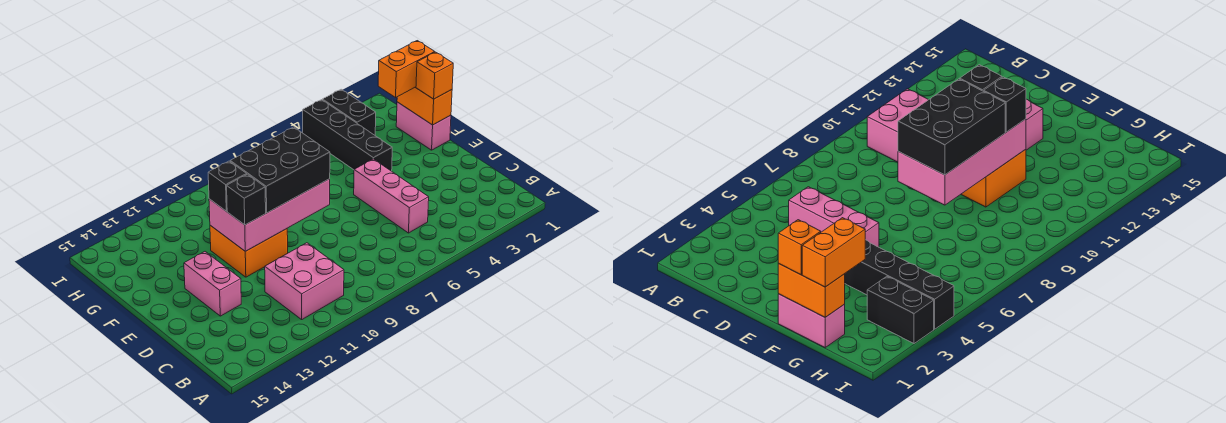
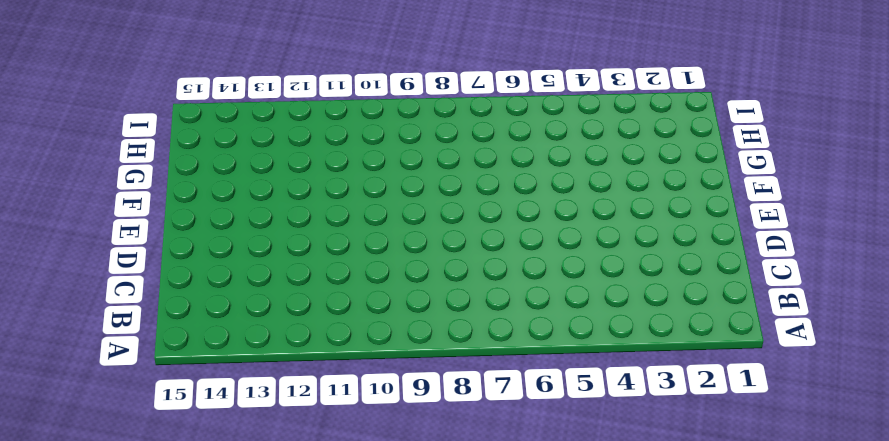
none -> pink 2x2 brick [265,243,344,319]
none -> pink 1x3 brick [354,159,429,233]
none -> pink 1x2 brick [184,252,241,316]

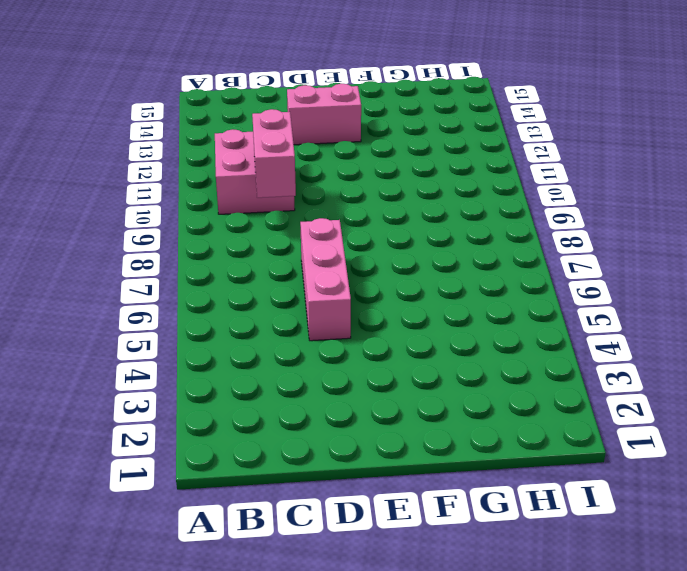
pink 1x2 brick [252,109,296,198] -> pink 1x2 brick turned to [396,102,451,150]
pink 1x3 brick [300,218,351,341] -> pink 1x3 brick turned to [354,159,429,233]
none -> orange 2x2 brick [210,225,288,277]
none -> black 1x4 brick [303,100,392,171]
none -> black 1x2 brick [323,89,376,135]

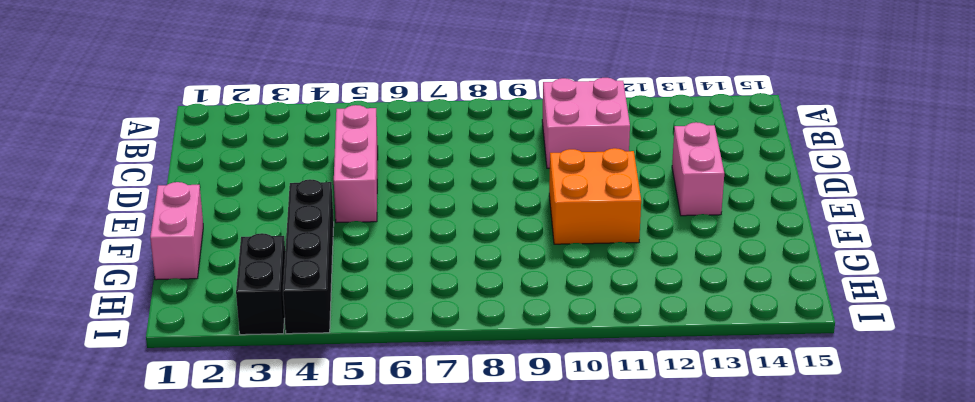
none -> pink 2x4 brick [209,179,330,251]
none -> orange 1x2 brick [397,87,452,125]
none -> black 2x3 brick [230,127,330,213]

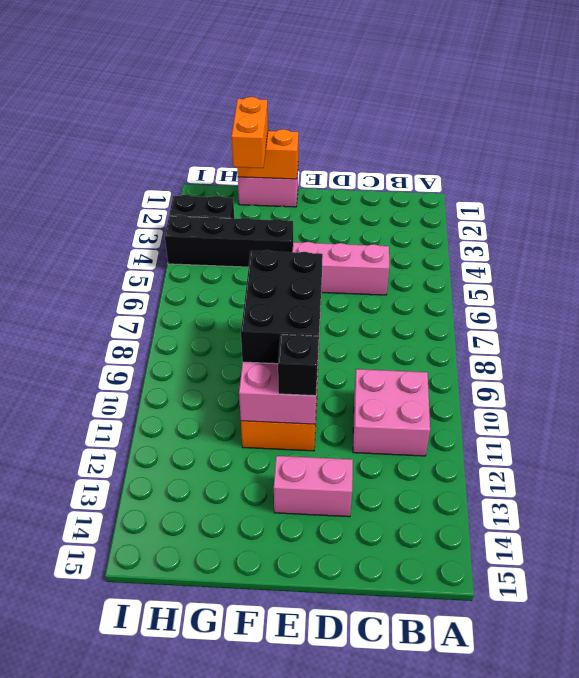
none -> orange 1x1 brick [416,52,453,99]
none -> black 1x1 brick [208,161,247,211]

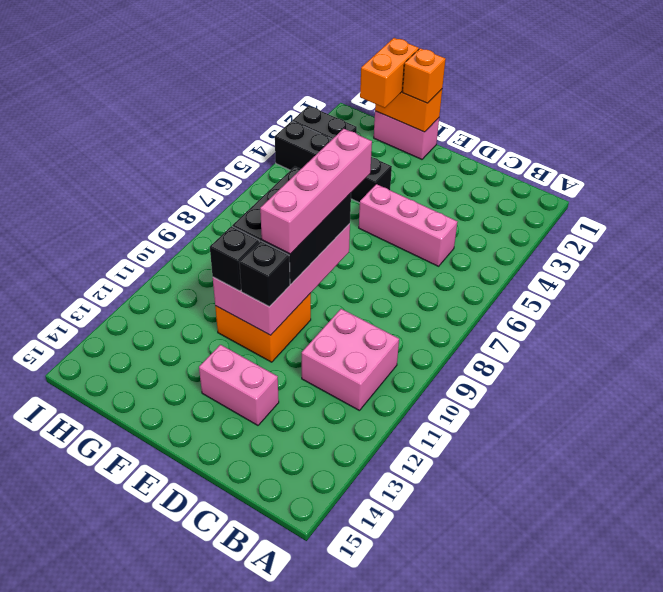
pink 1x4 brick [260,129,372,254] -> none

